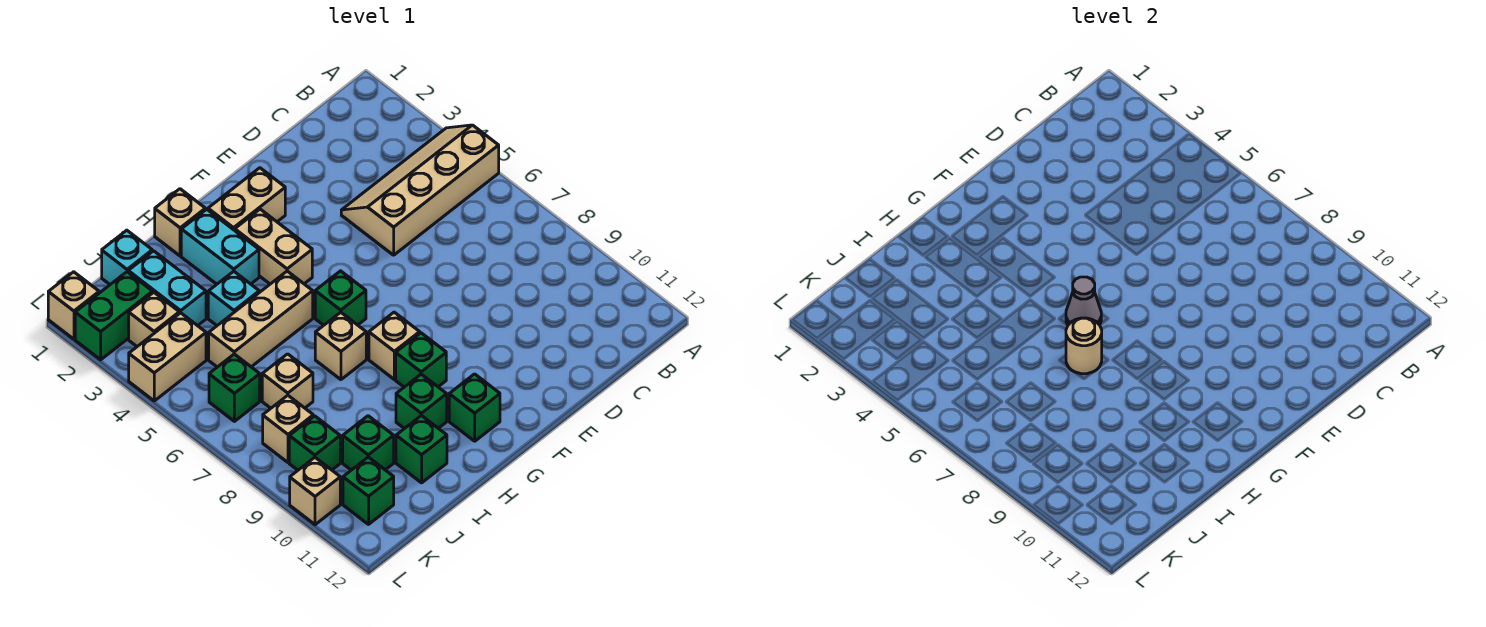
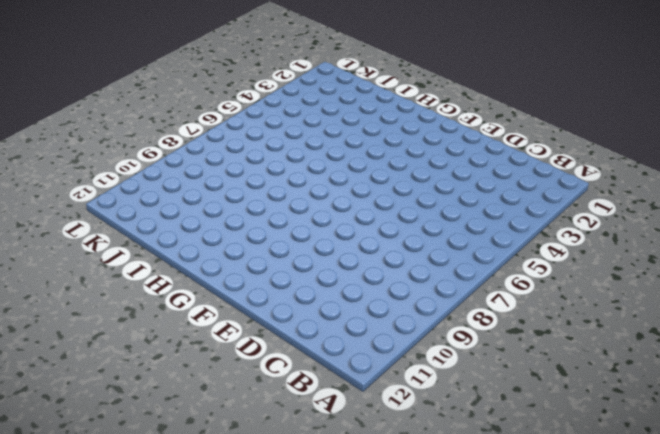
none -> tan 2x4 slope [341,125,499,255]
none -> tan 1x2 brick [208,168,285,230]
none -> tan 1x2 brick [235,209,312,284]

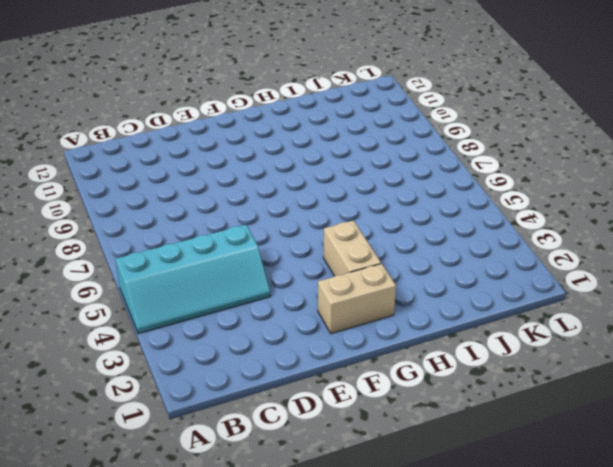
cyan 2x4 slope [116,225,271,334] -> tan 2x4 slope [341,125,499,255]
none -> green 1x1 brick [315,271,366,325]
none -> tan 1x1 brick [369,312,420,379]
none -> green 1x1 brick [396,333,446,387]

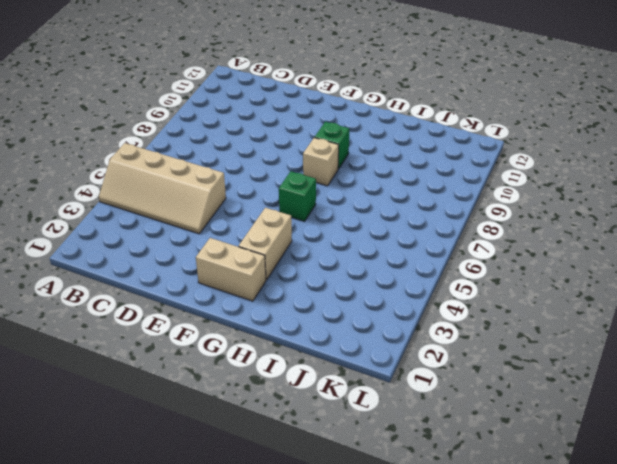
none -> green 1x1 brick [449,374,500,441]
none -> tan 1x1 brick [155,189,205,256]
none -> cyan 1x2 brick [181,209,259,284]

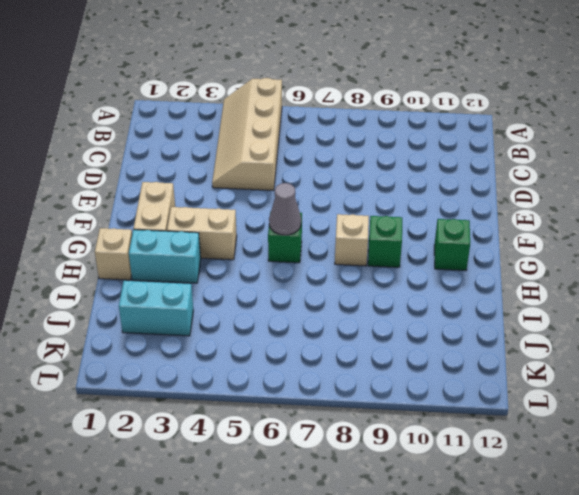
none -> tan 1x3 brick [209,271,313,367]
none -> tan 1x1 brick [315,312,366,380]
none -> green 1x1 brick [396,374,447,429]

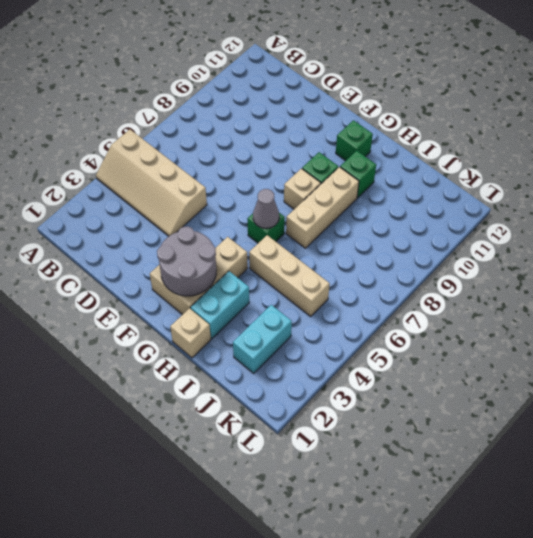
grey 2x2 round brick [157,226,216,296] -> none
tan 1x3 brick [286,167,359,248] -> tan 1x1 brick [315,312,366,380]
none -> cyan 1x1 brick [208,271,259,325]
none -> green 1x1 brick [396,415,447,483]
none -> cyan 1x1 brick [102,230,152,284]

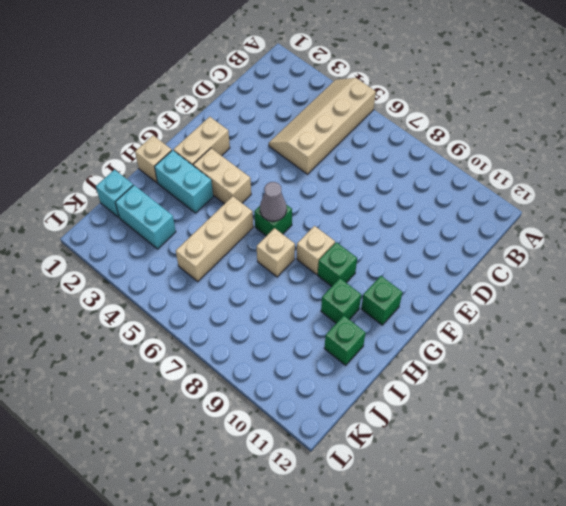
none -> cyan 1x1 brick [208,271,259,325]
none -> tan 1x1 brick [262,354,313,408]
none -> green 1x1 brick [343,416,394,470]

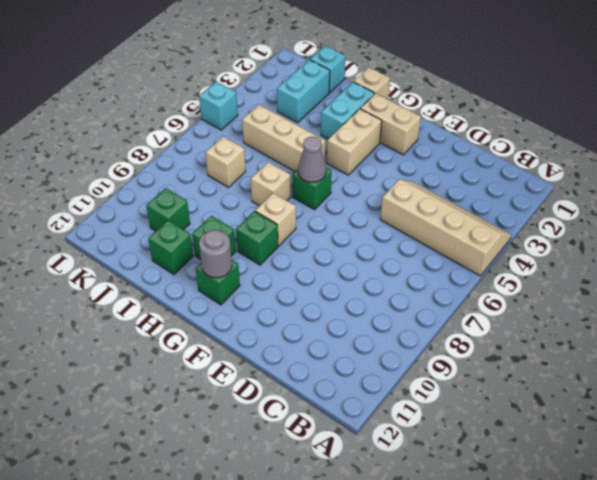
grey 1x1 round brick [199,230,232,278] -> none
cyan 1x1 brick [199,81,238,130] -> cyan 1x1 brick moved to [208,271,259,325]
none -> green 1x2 brick [75,272,153,360]
none -> tan 1x1 brick [129,292,179,346]
none -> tan 1x2 brick [129,313,206,401]

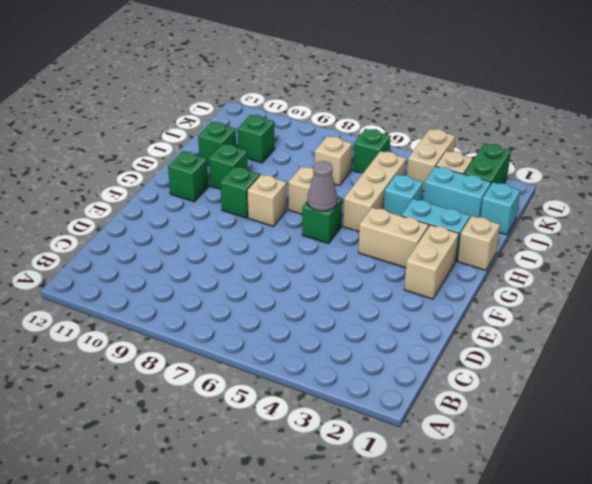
none -> tan 2x4 slope [341,125,499,255]
none -> tan 1x1 brick [263,395,313,463]
none -> green 1x1 brick [289,416,340,470]

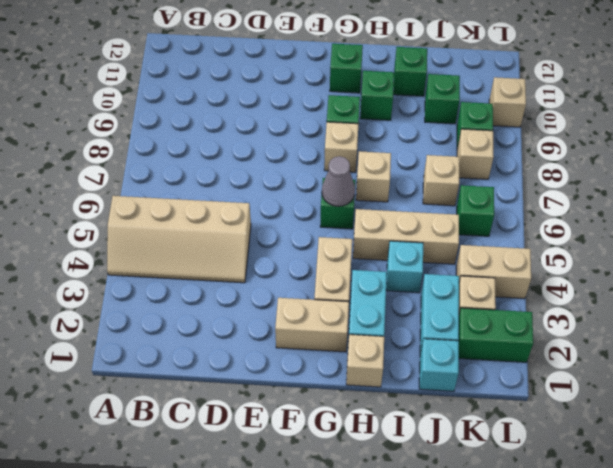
none -> green 1x1 brick [343,457,394,524]
none -> tan 1x1 brick [48,272,99,339]
none -> tan 1x1 round brick [1066,318,1102,374]

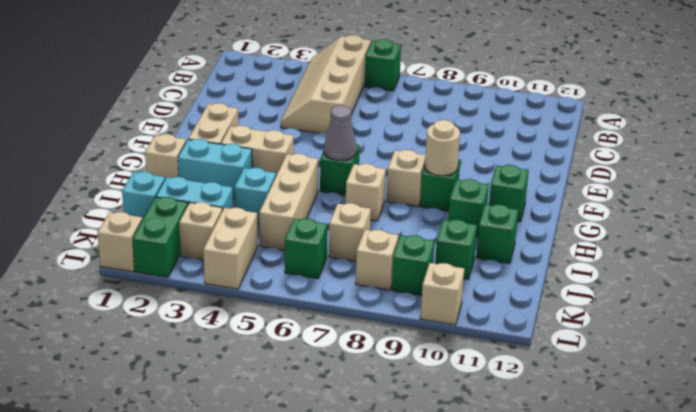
green 1x1 brick [365,39,401,91] -> green 1x1 brick moved to [343,457,394,524]
tan 1x1 round brick [425,120,460,176] -> tan 1x1 round brick moved to [1066,318,1102,374]

